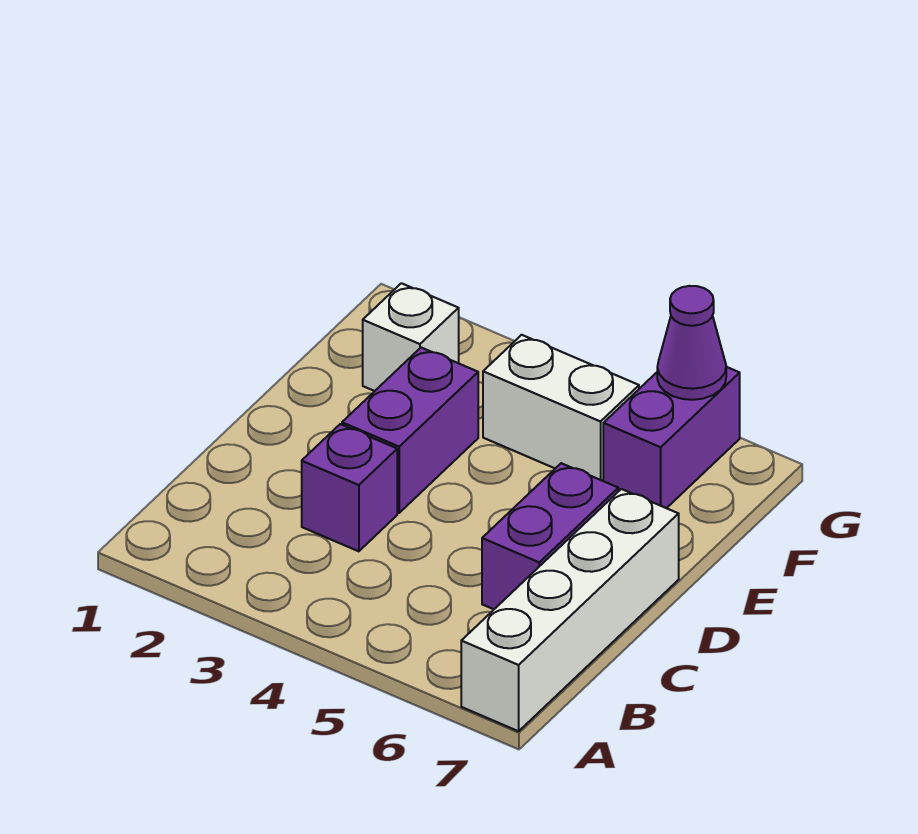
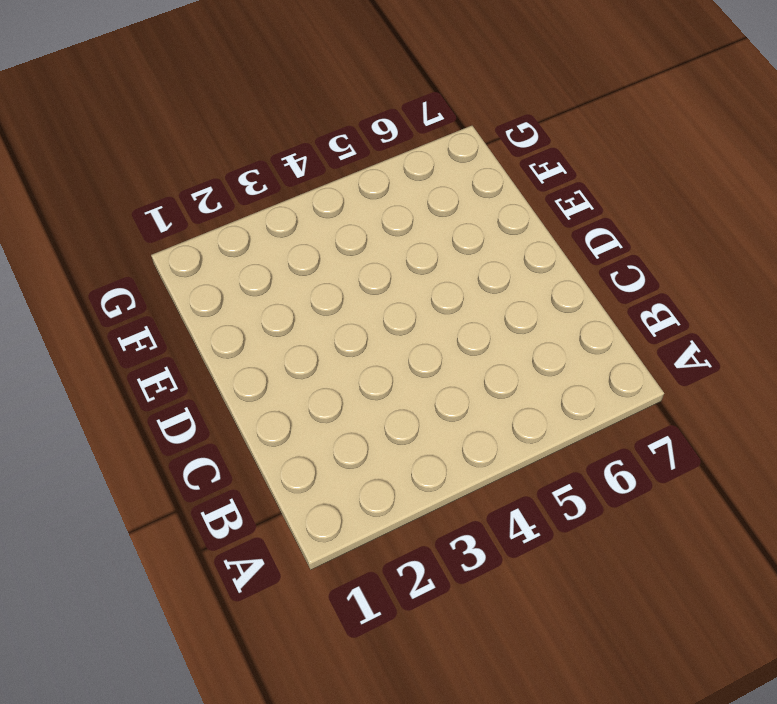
none -> white 1x4 brick [461,489,679,731]
none -> purple 1x1 brick [302,424,397,551]

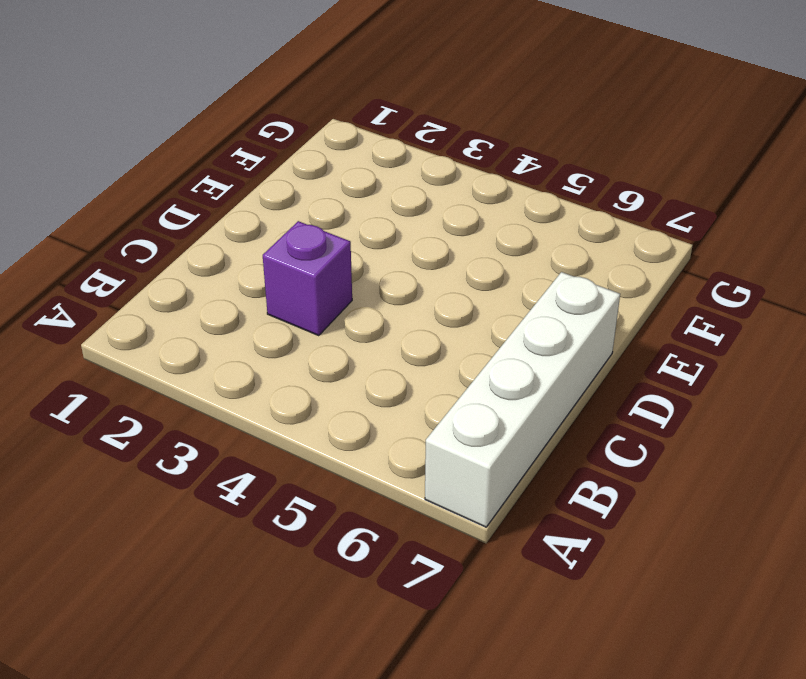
none -> purple 1x2 brick [482,463,618,609]
none -> purple 1x2 brick [342,348,478,513]

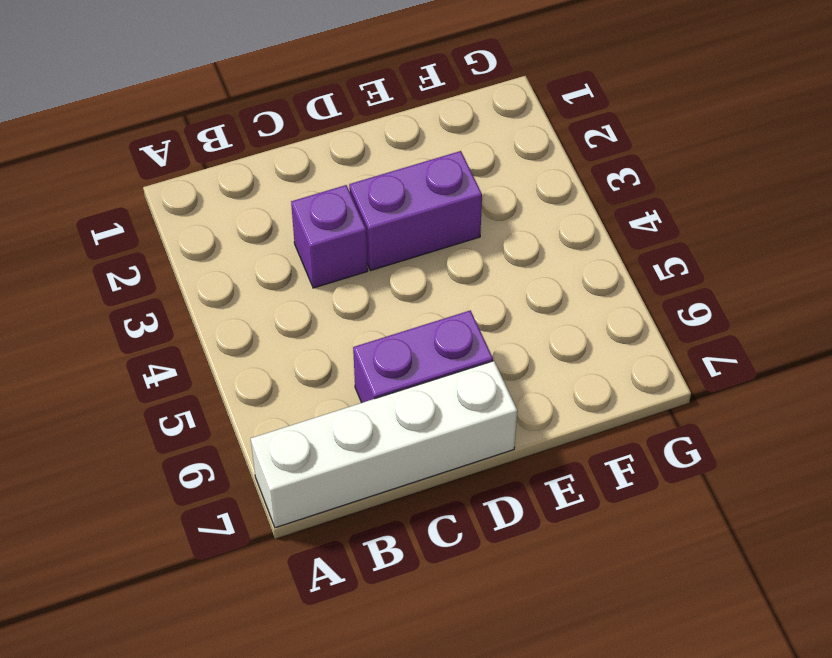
none -> white 1x1 brick [363,283,459,391]
none -> white 1x2 brick [483,335,639,481]

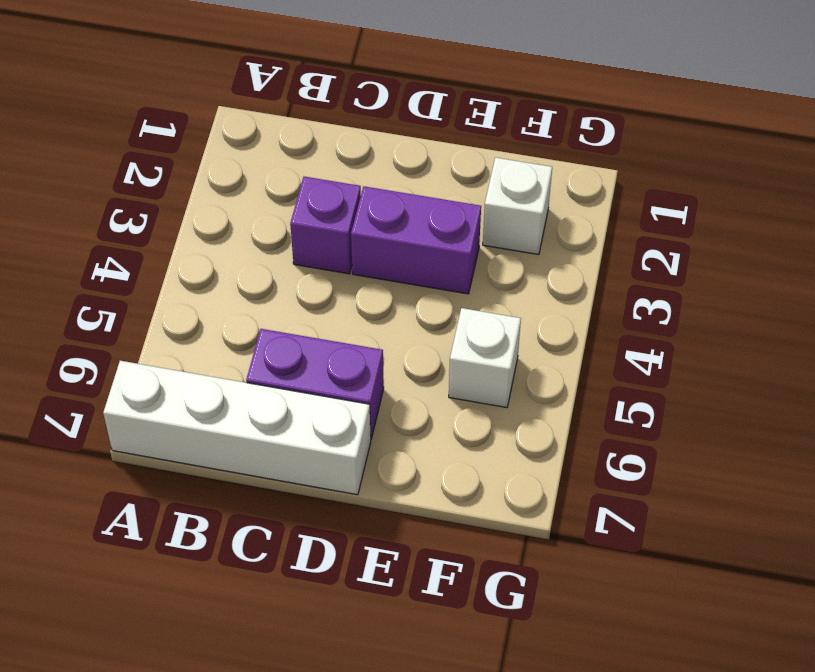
white 1x1 brick [449,308,521,408] -> white 1x2 brick [483,335,639,481]
none -> purple 1x2 brick [603,367,740,508]
none -> purple 1x1 cone [657,286,726,400]

